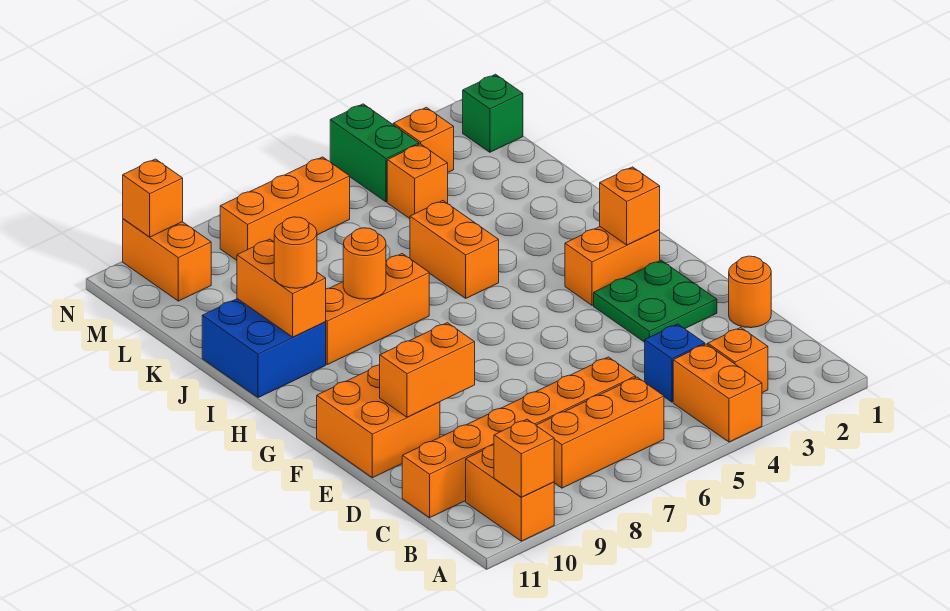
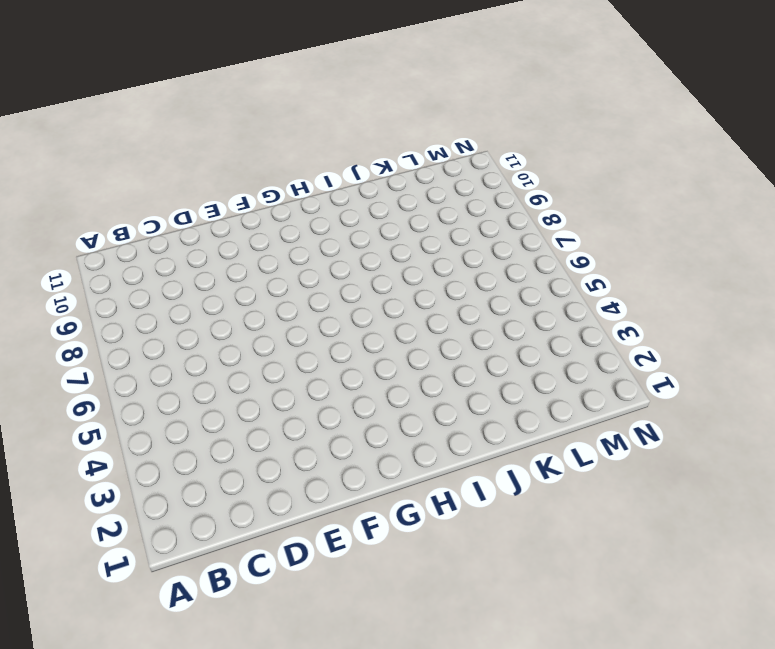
none -> orange 1x2 brick [673,344,762,442]
none -> orange 1x2 brick [466,445,554,541]
none -> orange 1x1 brick [708,328,768,393]

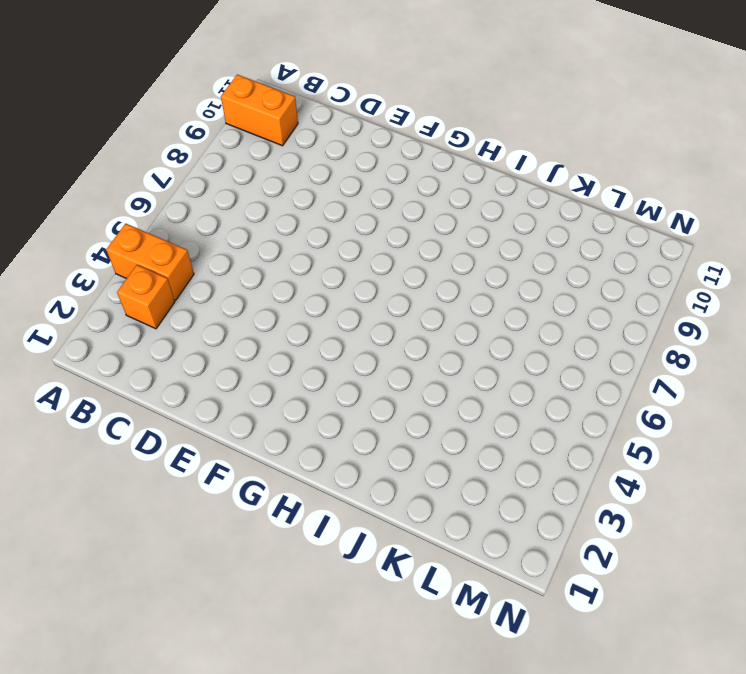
none -> orange 1x3 brick [536,377,664,488]
none -> blue 1x1 brick [645,324,705,402]
none -> orange 1x6 brick [402,357,636,518]

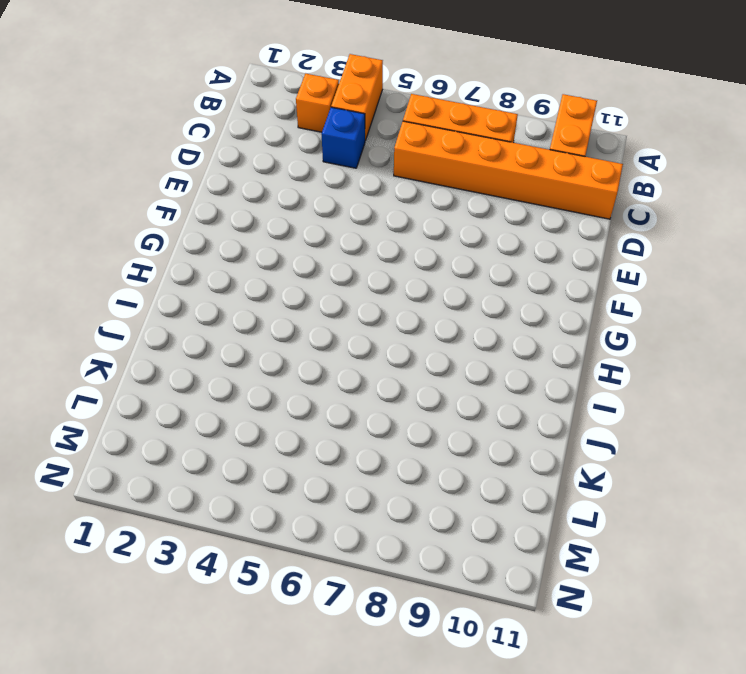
none -> orange 1x1 round brick [729,256,771,328]
none -> green 2x2 plate [594,260,717,342]
none -> orange 2x2 brick [317,365,440,478]

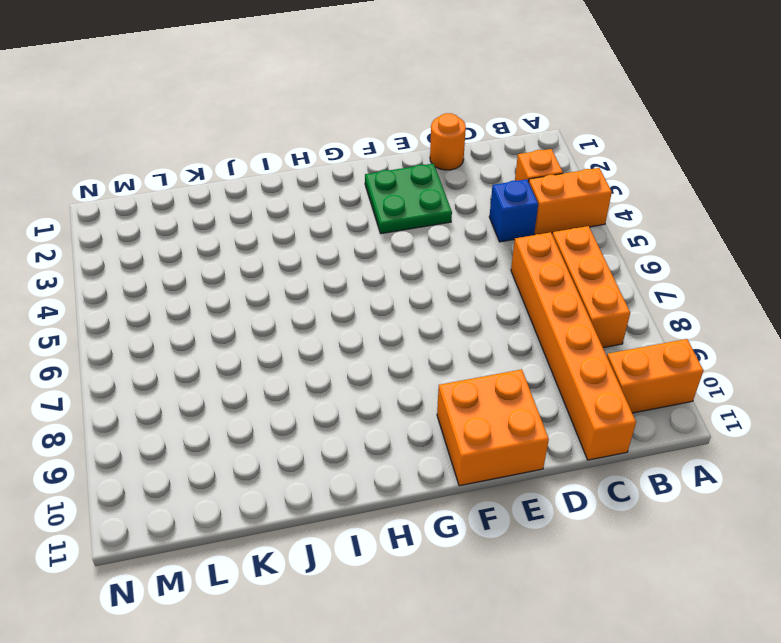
none -> orange 1x2 brick [565,227,660,305]
none -> orange 1x2 brick [410,201,499,298]
none -> orange 1x3 brick [326,254,429,365]

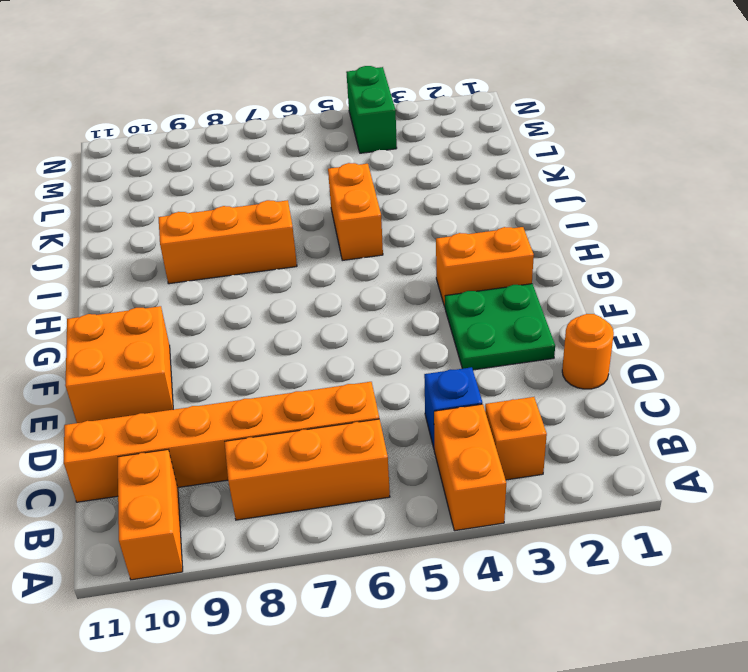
none -> blue 2x2 brick [202,299,326,398]
none -> orange 1x1 brick [387,144,448,219]
none -> green 1x1 brick [463,74,523,152]

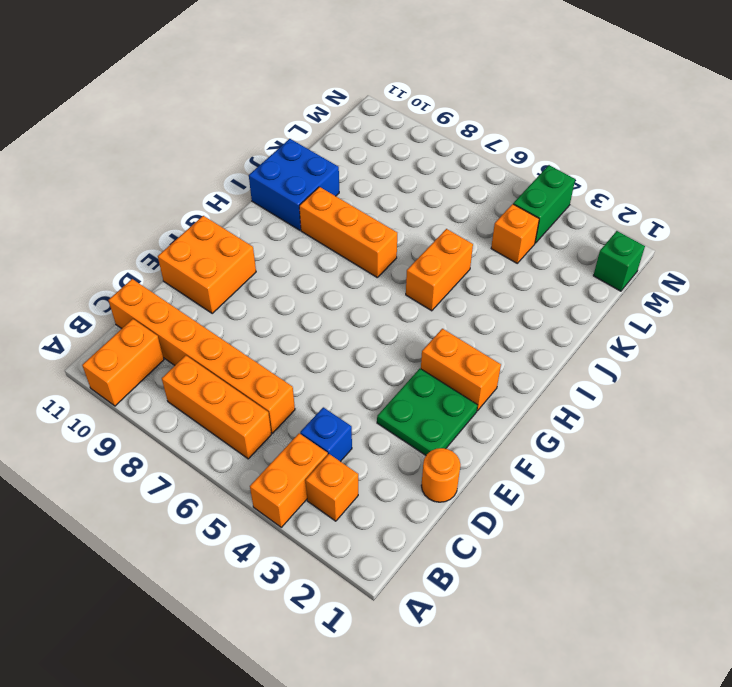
none -> orange 1x1 brick [393,107,454,172]
none -> orange 1x3 brick [220,157,350,260]
none -> orange 1x2 brick [123,219,211,301]

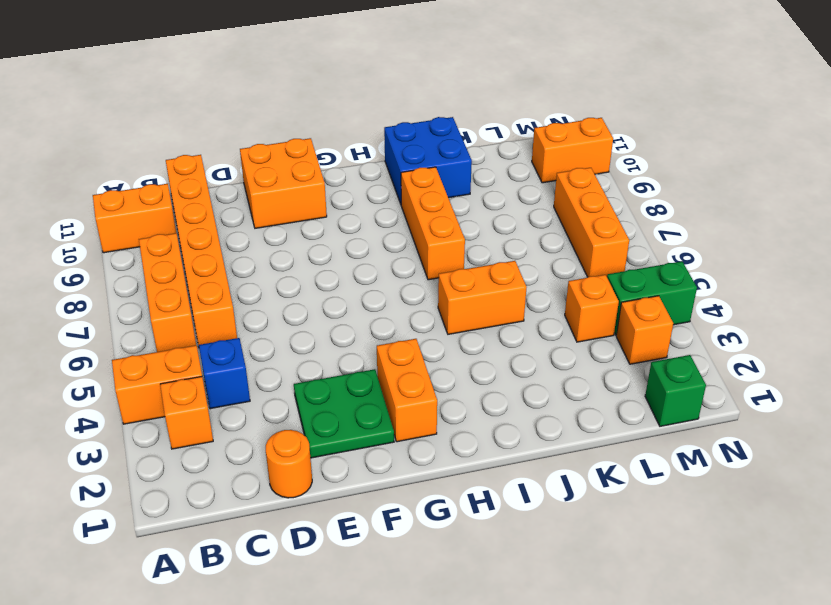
none -> orange 1x1 brick [494,419,554,497]
none -> orange 1x2 brick [380,323,475,417]
none -> orange 1x1 brick [600,167,660,245]

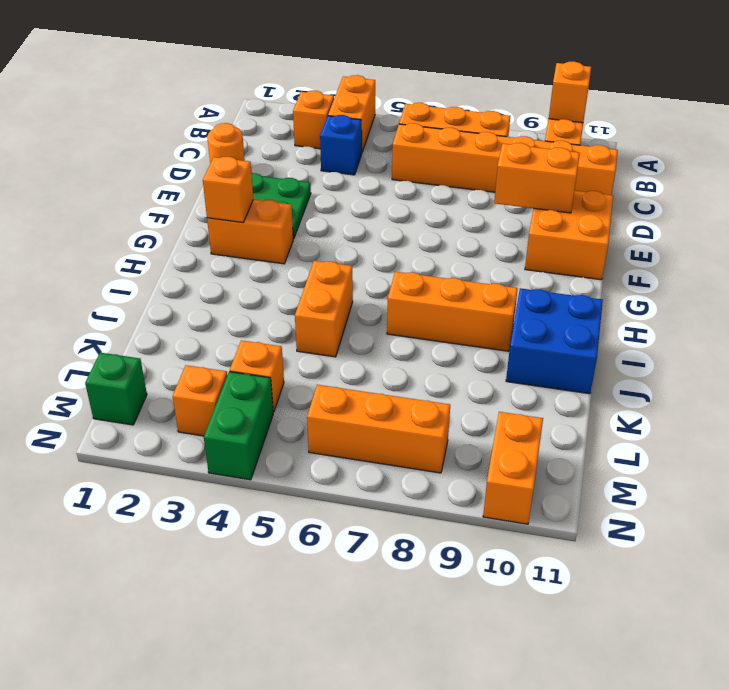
none -> orange 1x1 round brick [343,228,386,299]
none -> orange 1x2 brick [237,239,326,337]
none -> orange 1x1 brick [123,159,183,237]

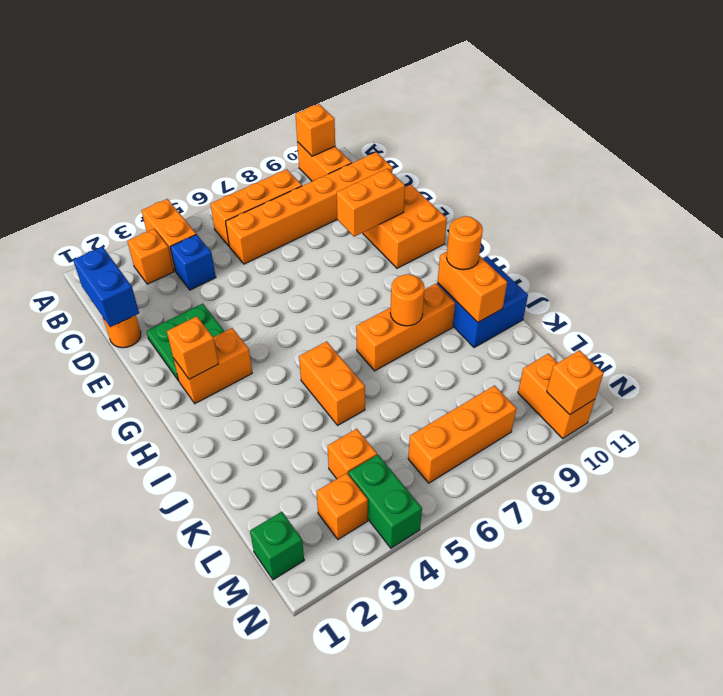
blue 1x2 brick [73,247,139,327] -> none

